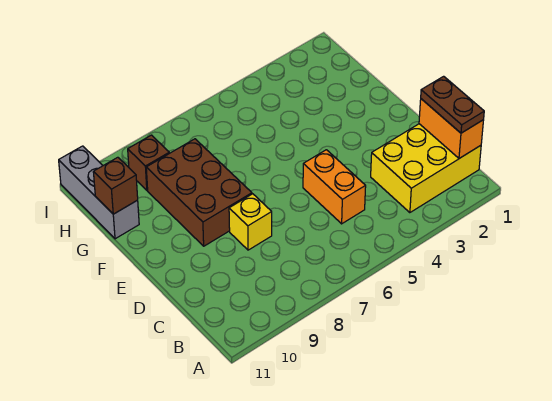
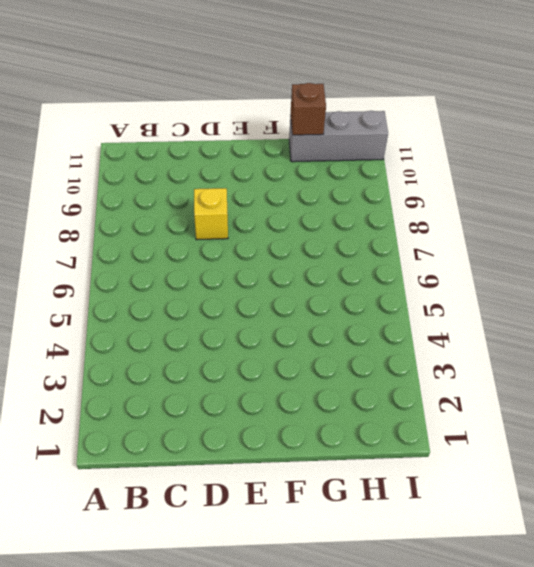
none -> yellow 2x3 brick [371,124,481,213]
none -> orange 1x2 brick [303,150,366,224]

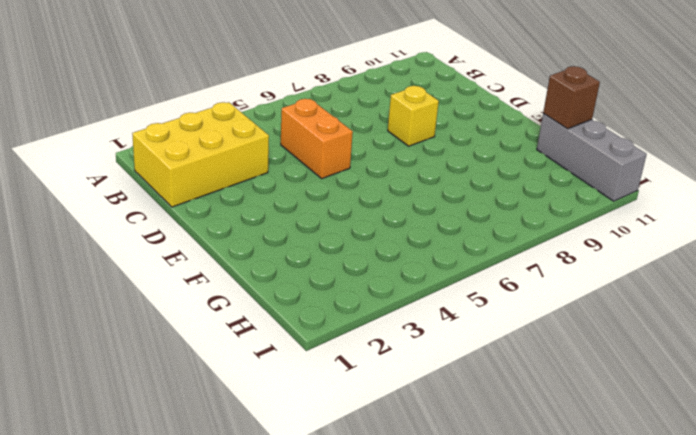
none -> brown 2x3 brick [146,139,252,246]
none -> brown 1x1 brick [128,135,169,190]

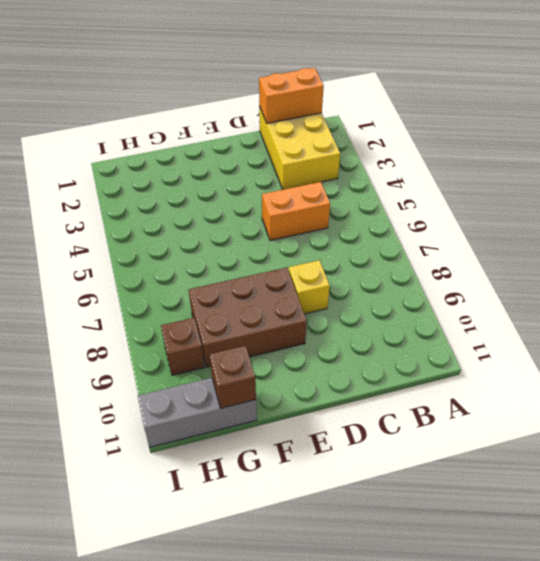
none -> brown 1x2 plate [421,76,484,133]

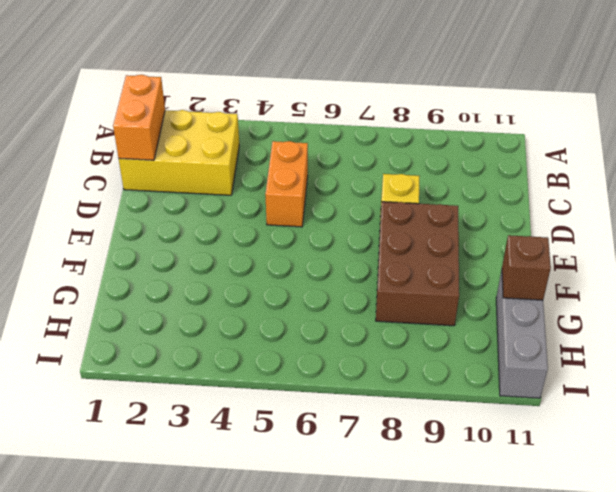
none -> brown 1x1 brick [128,135,169,190]
none -> brown 1x2 plate [421,76,484,133]

